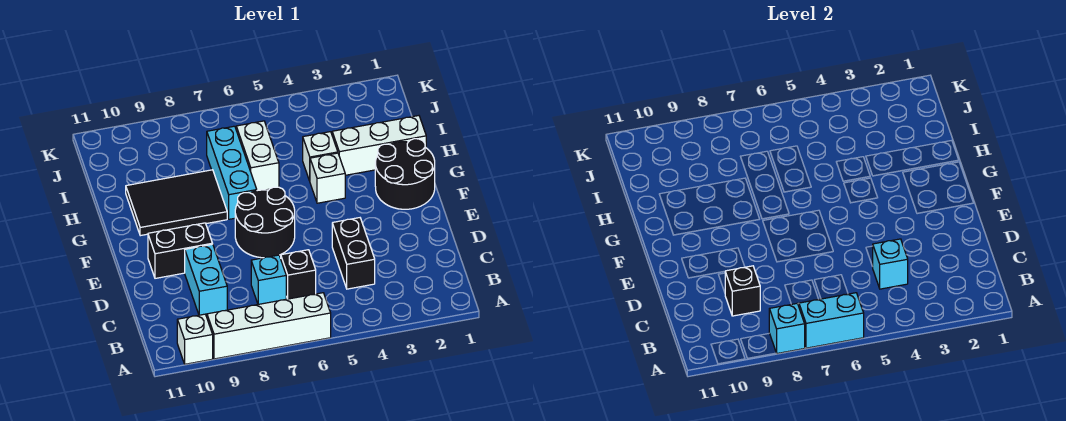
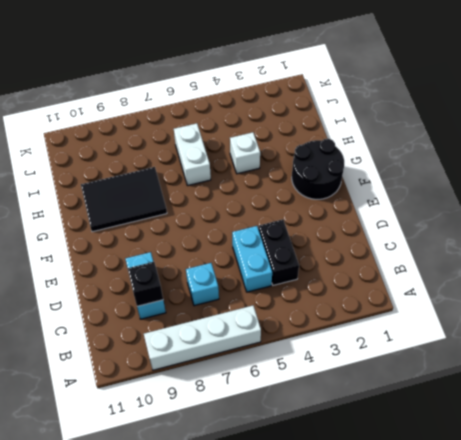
cyan 1x2 brick [232,226,272,292] -> cyan 1x2 brick turned to [799,293,864,348]
none -> white 1x1 brick [177,314,213,364]
none -> black 1x1 brick [281,250,316,299]
none -> black 2x2 round brick [235,187,295,258]

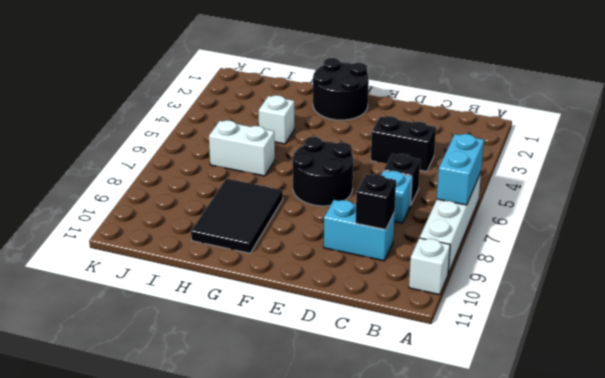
none -> black 1x2 brick [148,223,213,278]
none -> white 1x1 brick [310,153,345,203]
none -> cyan 1x3 brick [207,126,257,219]

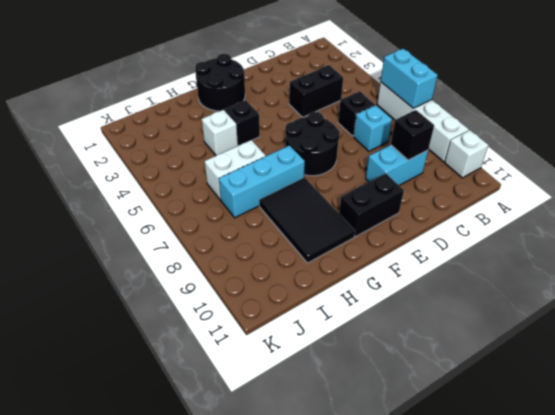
black 1x2 brick [339,174,404,237] -> black 1x2 brick turned to [148,223,213,278]
black 1x1 brick [225,100,260,146] -> white 1x1 brick [310,153,345,203]
none -> white 1x3 brick [332,116,426,175]
none -> cyan 1x1 brick [769,303,805,354]
none -> cyan 1x1 brick [873,239,908,289]

